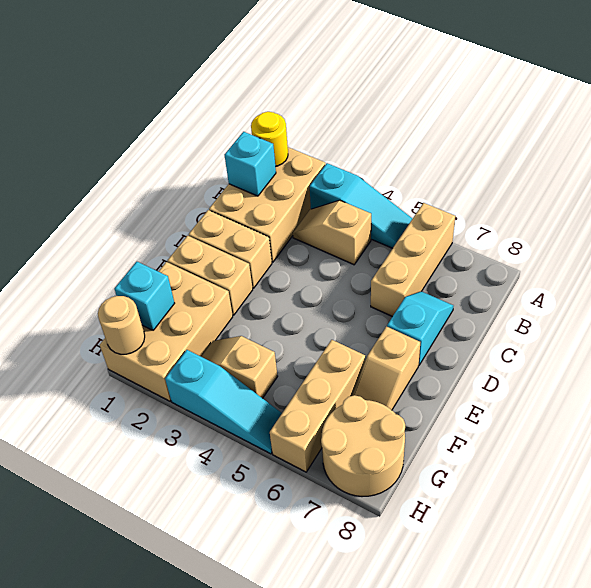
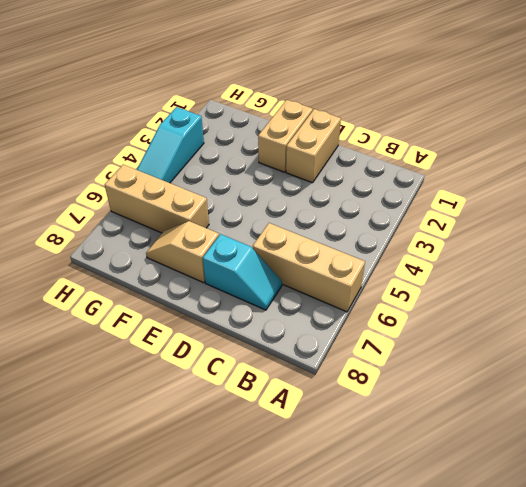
none -> tan 2x3 brick [209,147,325,262]
none -> cyan 1x3 slope [310,163,413,248]
none -> tan 1x2 slope [293,200,371,265]

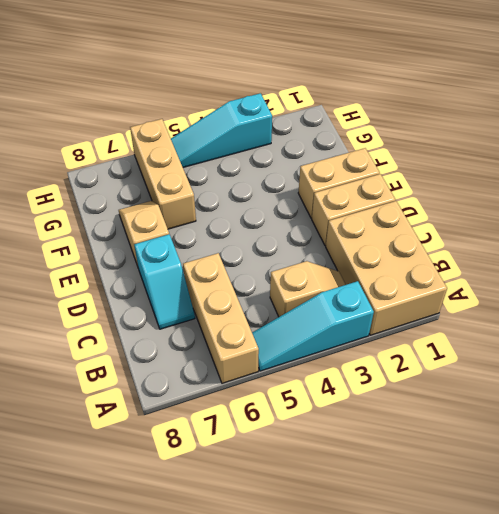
none -> tan 2x3 brick [100,262,233,401]
none -> tan 1x2 slope [201,336,278,398]
none -> tan 2x2 round brick [321,395,405,496]

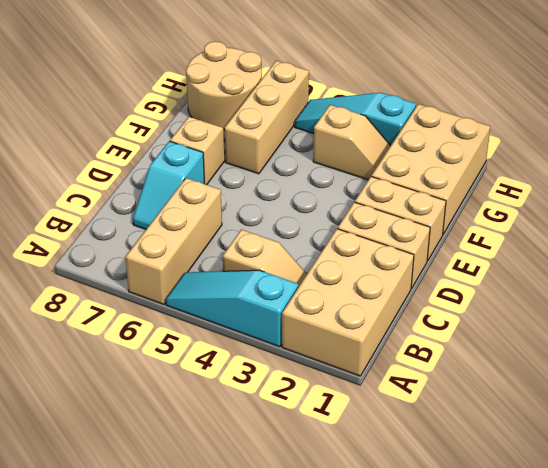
none -> yellow 1x1 round brick [251,112,288,167]
none -> cyan 1x1 brick [225,132,276,196]
none -> cyan 1x1 brick [114,262,175,330]

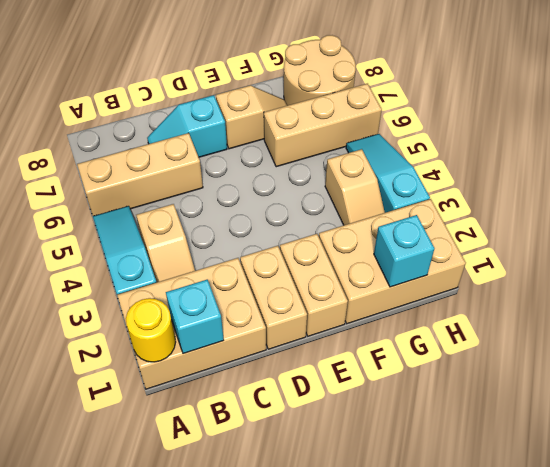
none -> tan 1x1 round brick [98,296,145,354]

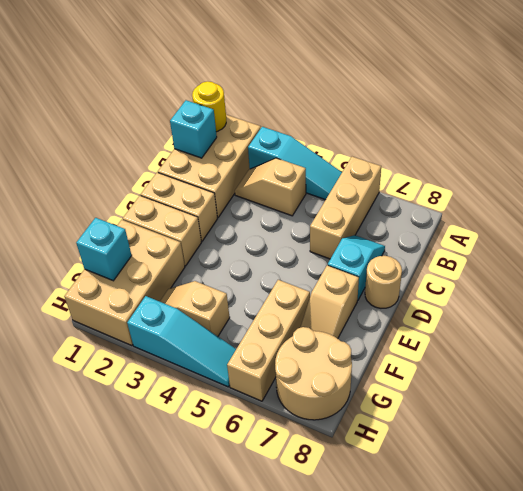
tan 1x1 round brick [365,256,402,308] -> tan 1x1 round brick moved to [98,296,145,354]

